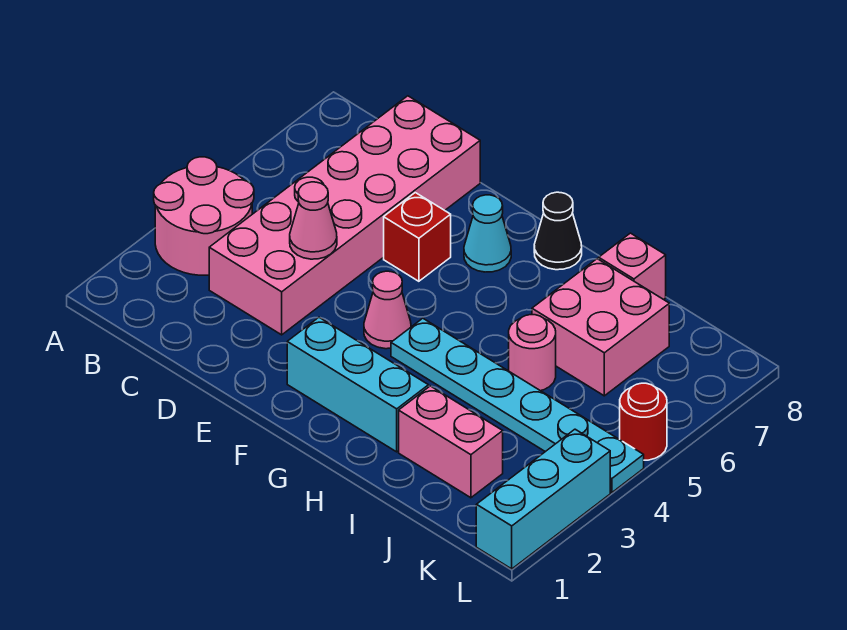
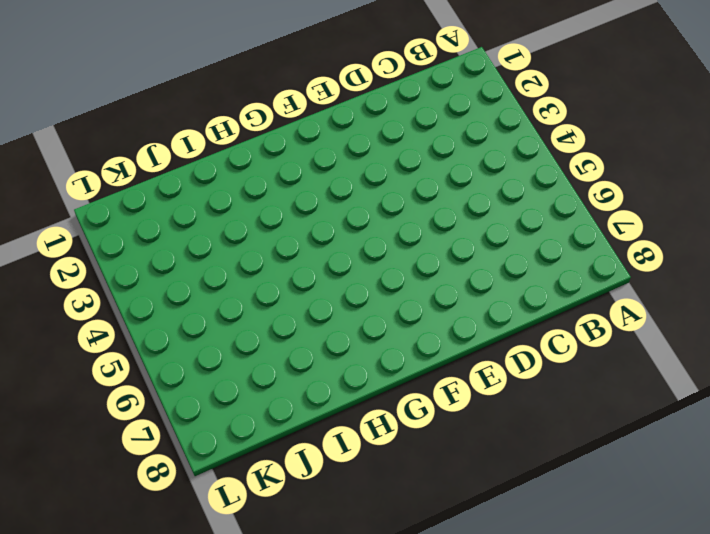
none -> pink 2x2 round brick [154,157,254,275]
none -> pink 2x6 brick [209,96,480,335]
none -> red 1x1 brick [384,193,451,281]

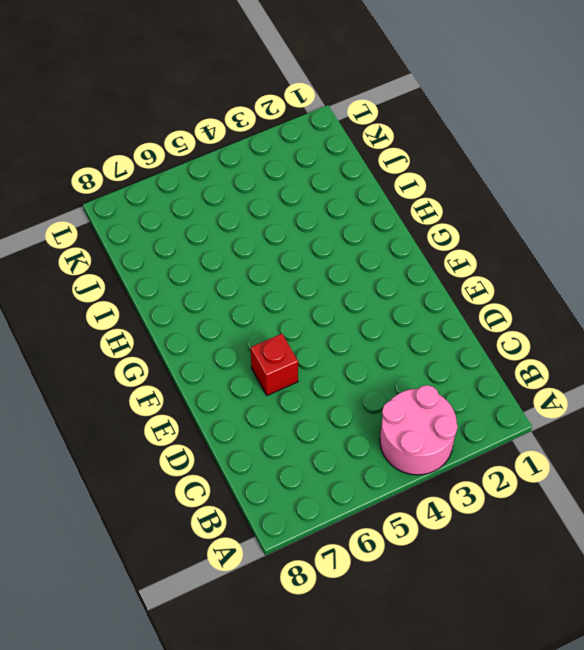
none -> pink 2x6 brick [209,96,480,335]
none -> cyan 1x3 brick [287,317,429,452]
none -> pink 1x1 cone [364,271,411,349]

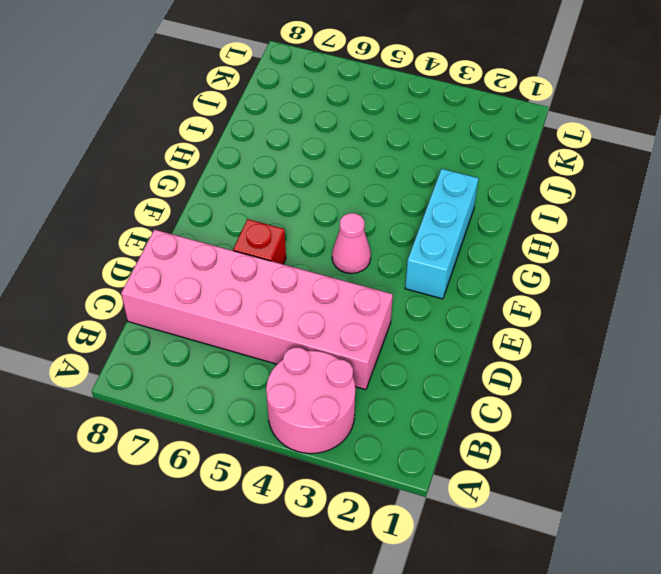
none -> cyan 1x1 cone [464,195,511,272]
none -> cyan 1x6 plate [391,318,644,493]
none -> black 1x1 cone [534,192,582,270]

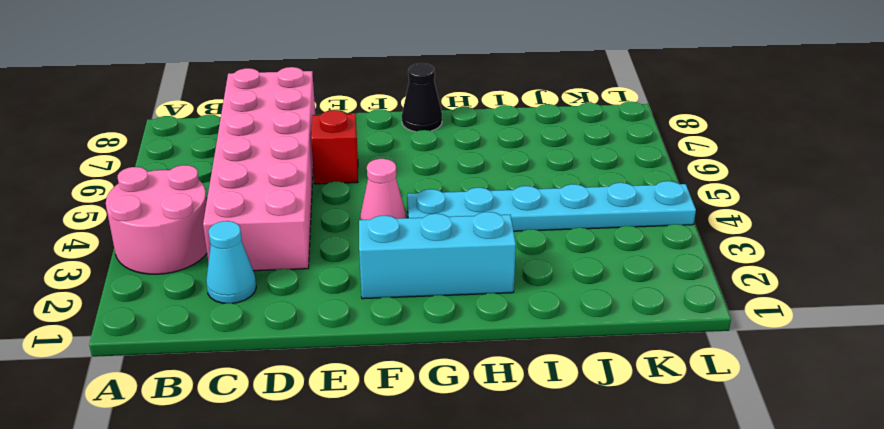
cyan 1x1 cone [206,221,256,303] -> cyan 1x1 cone moved to [464,195,511,272]
none -> pink 1x2 brick [399,386,503,498]
none -> pink 1x1 round brick [509,315,556,391]
none -> pink 2x2 brick [532,259,669,396]

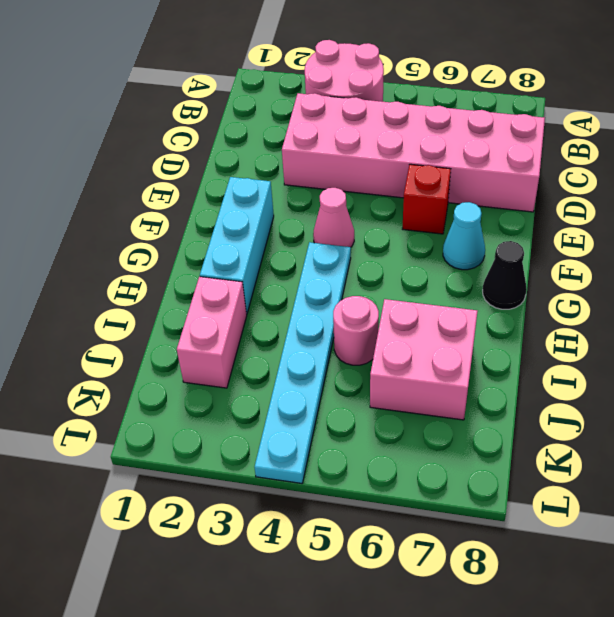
none -> pink 1x1 brick [599,233,666,300]
none -> cyan 1x3 brick [476,429,610,569]
none -> red 1x1 round brick [620,383,667,460]

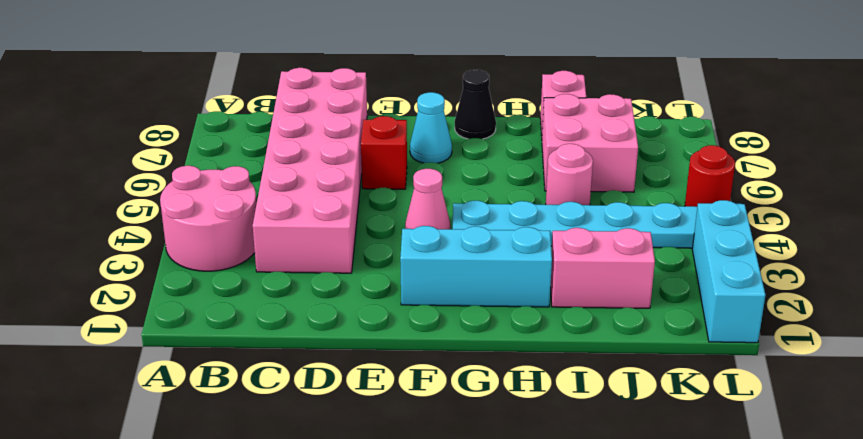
none -> pink 1x1 cone [290,182,337,259]

